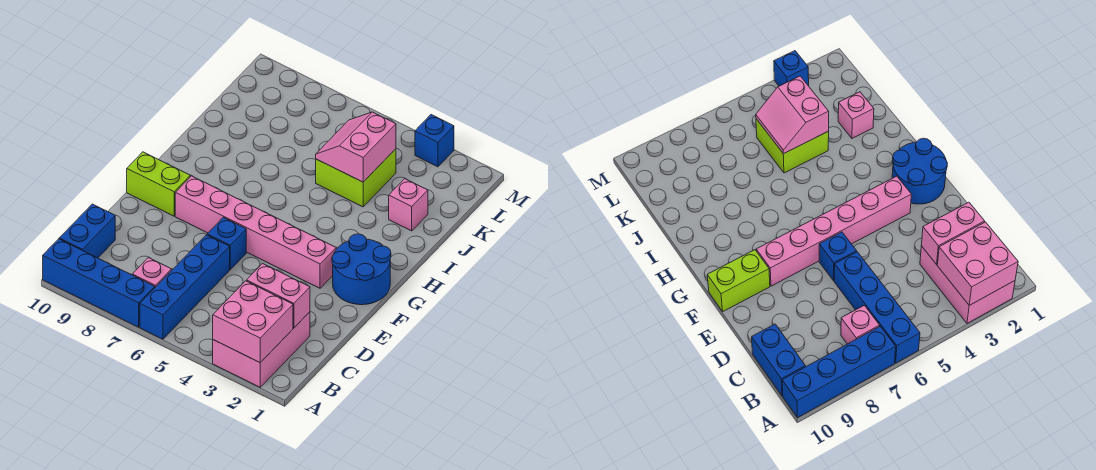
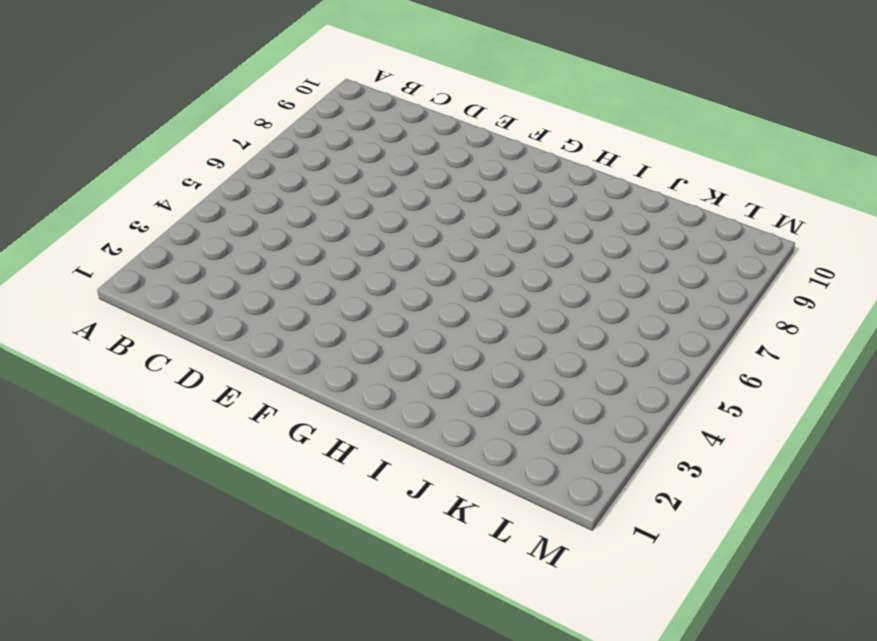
none -> pink 2x3 brick [213,312,310,387]
none -> blue 1x4 brick [140,235,230,339]
none -> blue 1x4 brick [43,239,155,327]

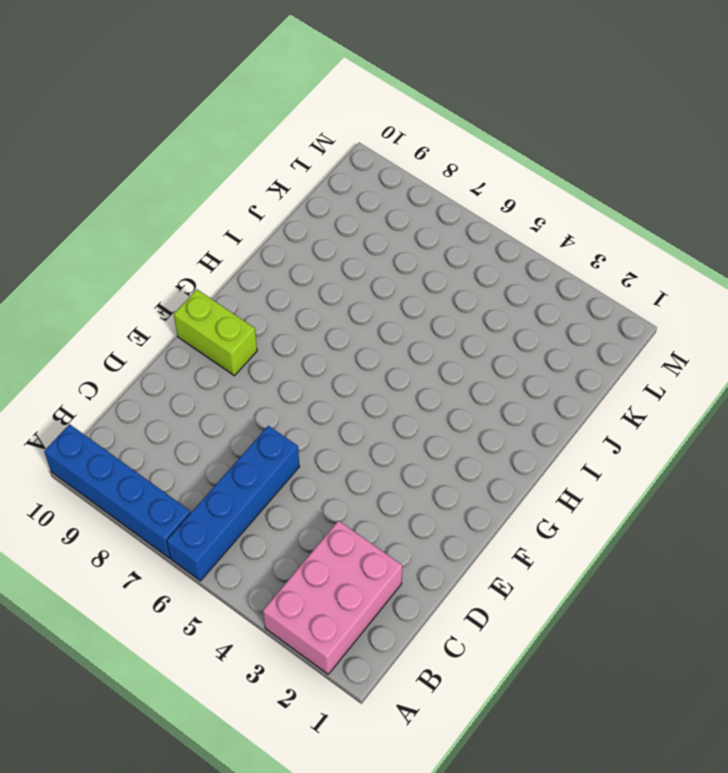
none -> pink 1x1 brick [132,258,172,287]
none -> blue 1x2 brick [59,204,115,258]
none -> blue 1x1 brick [207,217,246,269]

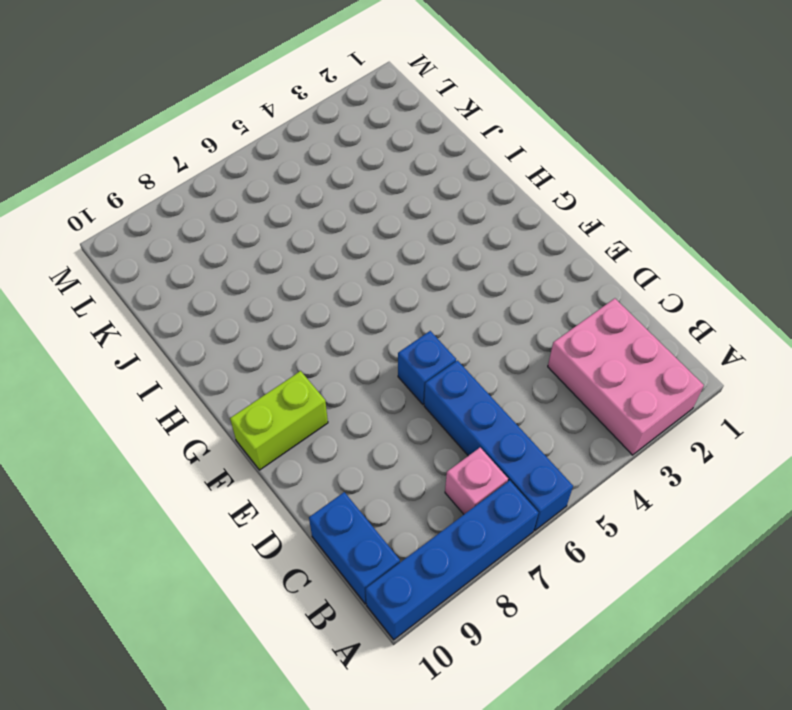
none -> blue 2x2 round brick [332,234,391,305]
none -> pink 1x6 brick [175,176,336,288]
none -> pink 1x1 brick [389,179,428,231]

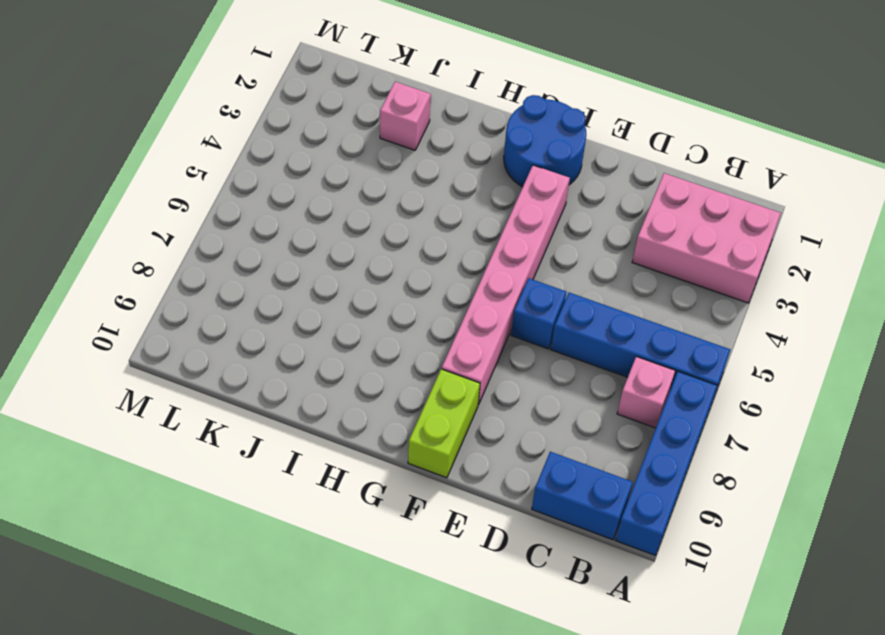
none -> lime 2x2 brick [316,149,396,207]
none -> blue 1x1 brick [415,115,454,167]
none -> pink 2x2 brick [213,281,293,363]

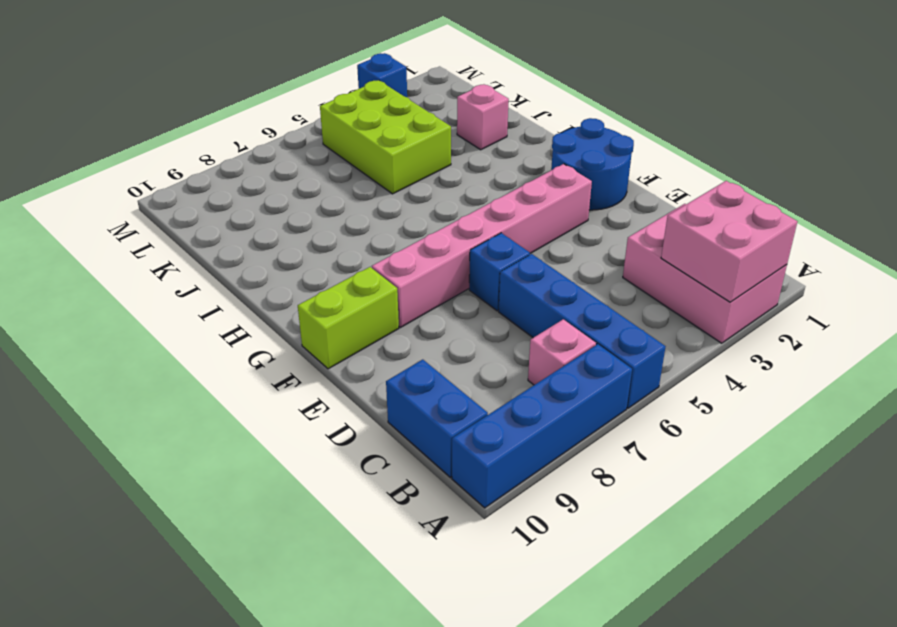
lime 2x3 brick [320,80,451,194] -> lime 2x2 brick [316,149,396,207]
none -> pink 1x2 brick [246,264,310,328]
none -> pink 2x2 slope [316,112,396,182]

